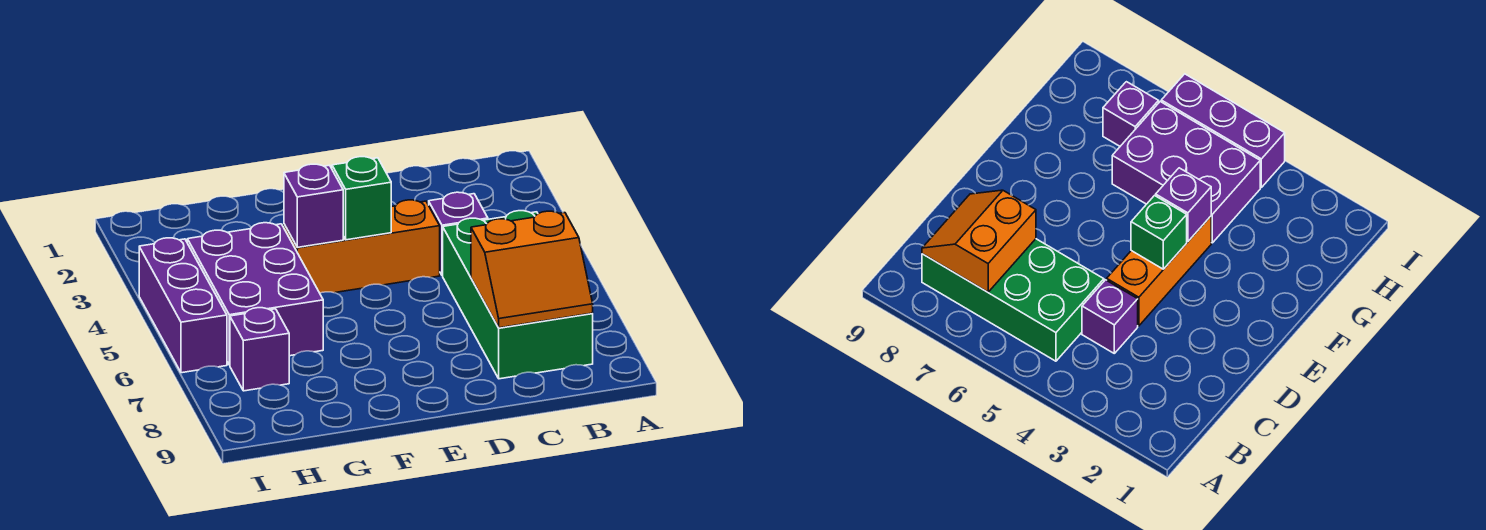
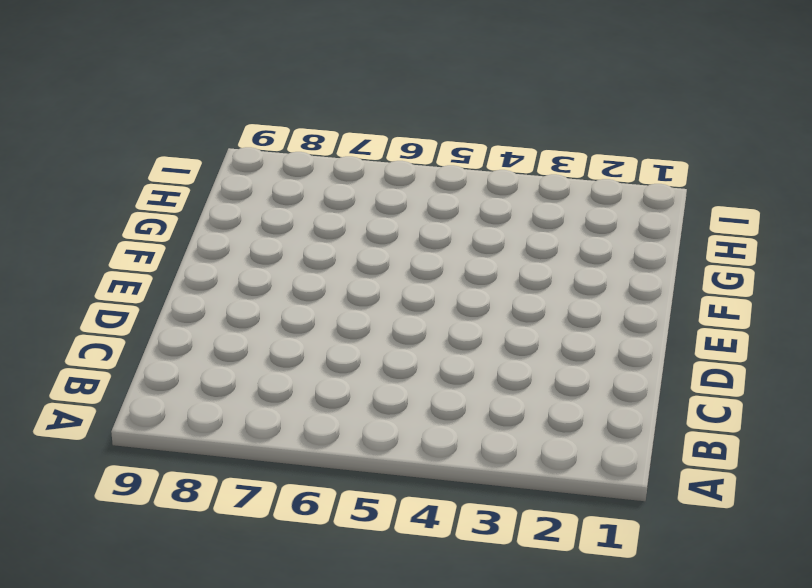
none -> green 2x4 brick [443,211,593,379]
none -> purple 1x1 brick [429,192,488,276]

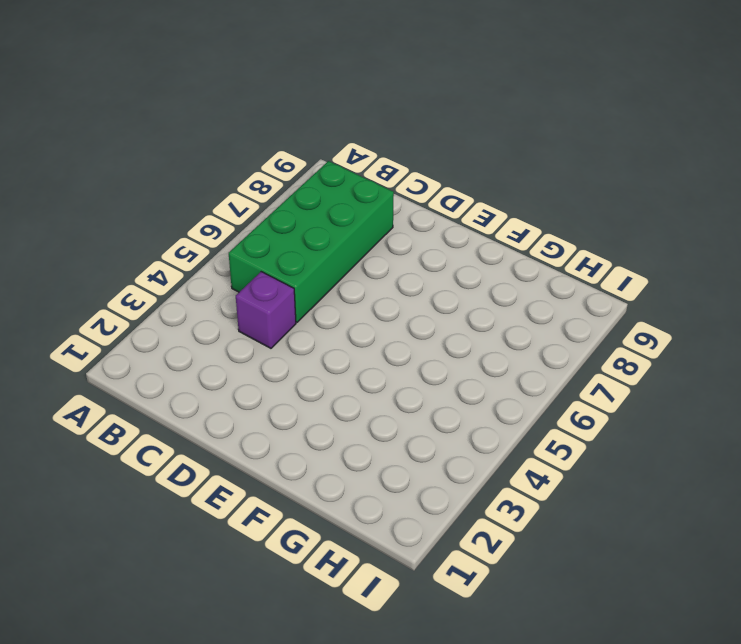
none -> orange 1x3 brick [284,200,440,293]
none -> purple 2x3 brick [187,223,323,365]

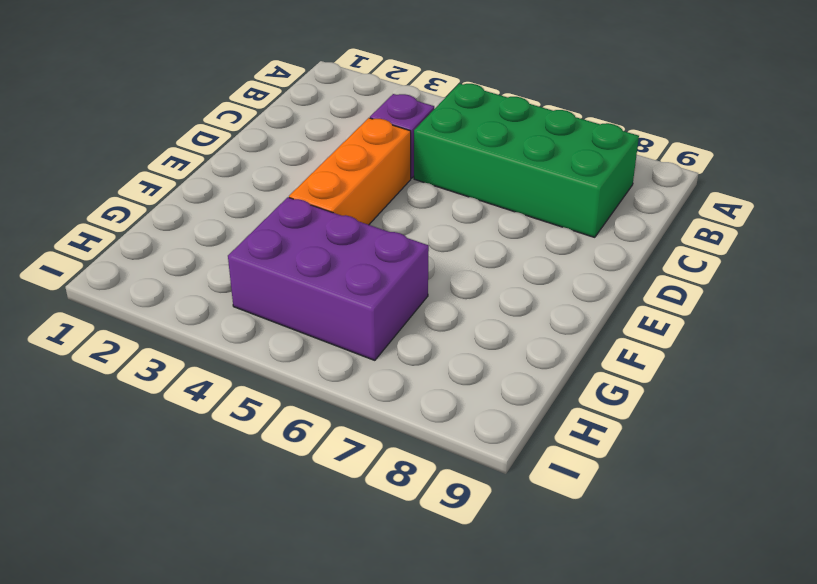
none -> purple 1x1 brick [230,308,289,391]
none -> purple 1x3 brick [139,238,227,373]

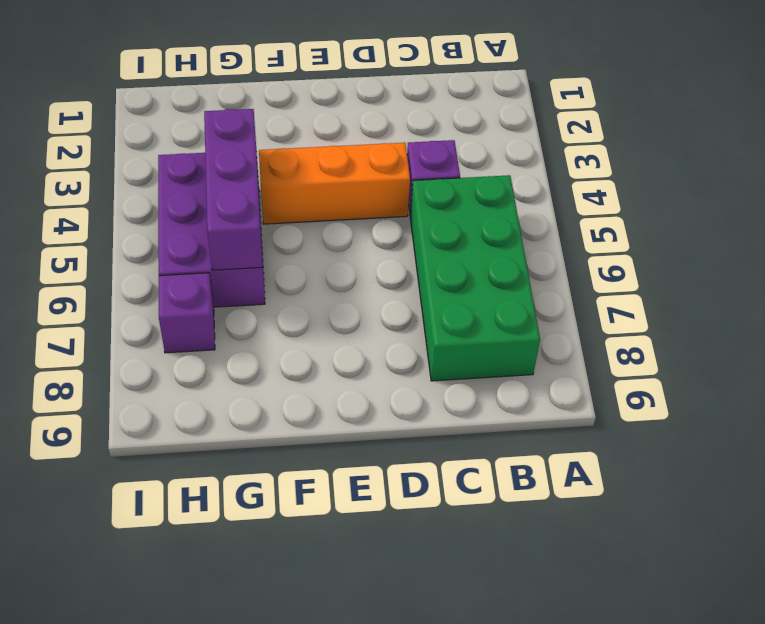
purple 1x3 brick [204,109,263,270] -> purple 1x3 brick moved to [139,238,227,373]
none -> orange 2x2 slope [471,211,593,328]
none -> green 1x1 brick [332,157,391,240]

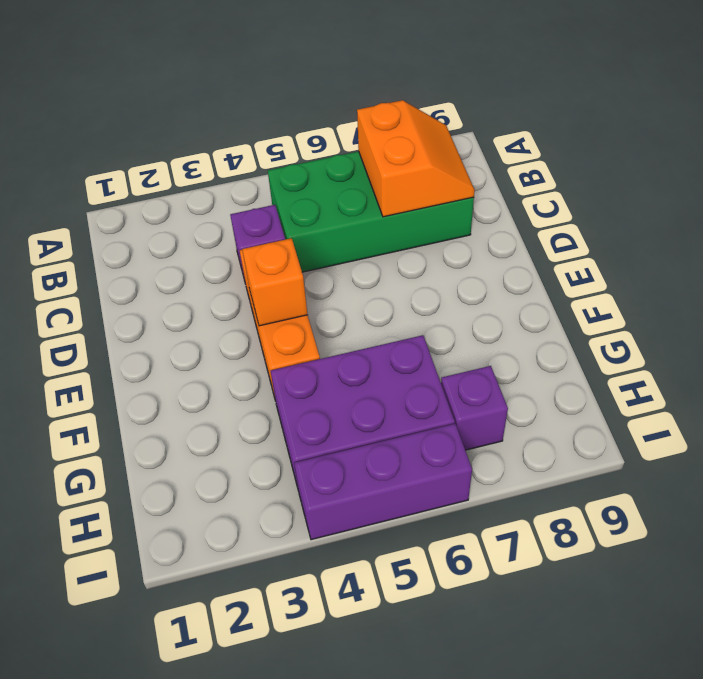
orange 1x1 brick [242,238,307,326] -> green 1x1 brick [332,157,391,240]
none -> purple 1x1 brick [284,164,343,247]

